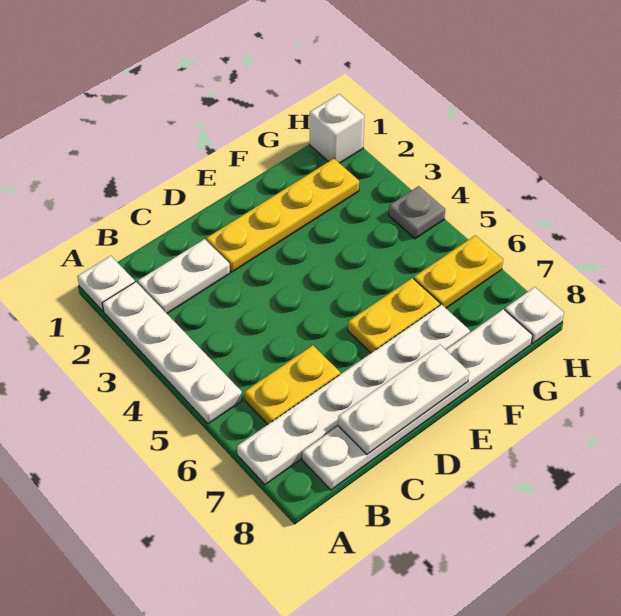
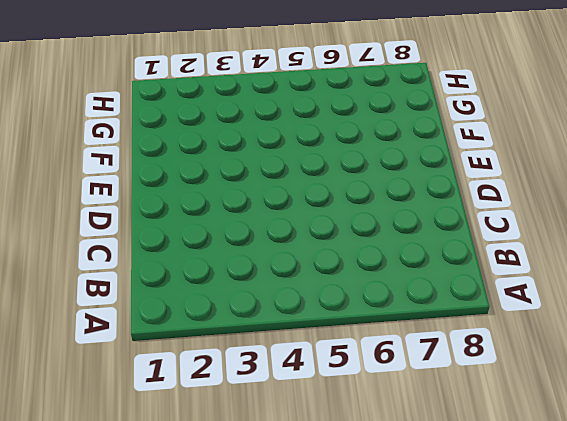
none -> white 1x1 plate [77,256,135,311]
none -> white 1x4 plate [102,282,242,424]
none -> white 1x6 plate [237,304,470,484]

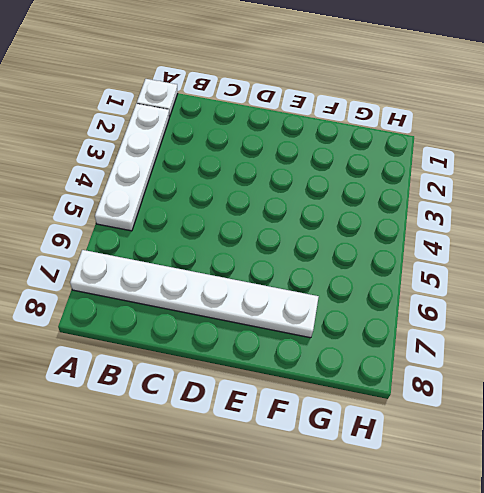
none -> white 1x2 plate [138,239,230,313]
none -> yellow 1x2 plate [245,345,340,424]
none -> white 1x6 plate [302,309,533,490]

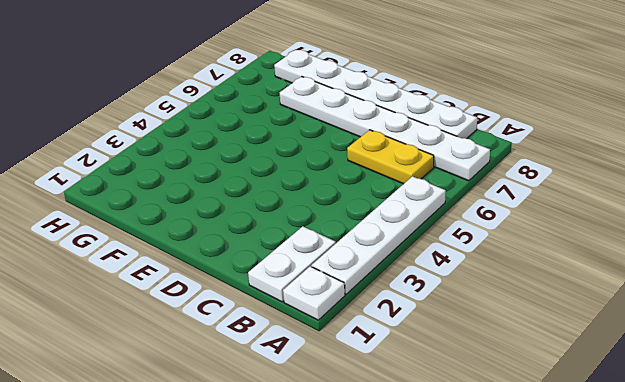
white 1x2 plate [248,226,336,302] -> white 1x2 plate turned to [138,239,230,313]
none -> yellow 1x4 plate [206,159,359,272]
none -> yellow 1x2 plate [348,278,440,353]
none -> yellow 1x2 plate [414,235,503,308]

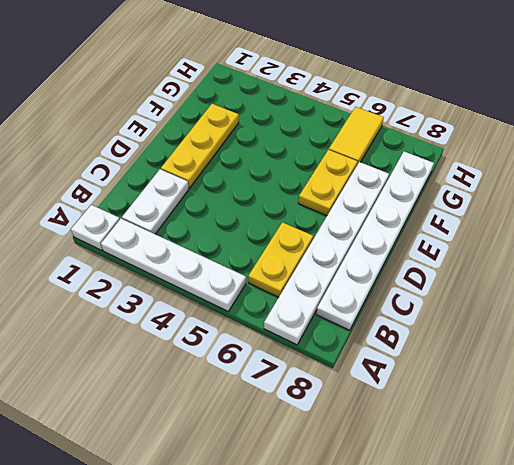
yellow 1x3 plate [161,104,239,188] -> yellow 1x4 plate [206,159,359,272]
yellow 1x2 tile [329,107,384,165] -> yellow 1x2 plate [414,235,503,308]
none -> white 1x1 brick [310,94,364,163]
none -> grey 1x1 plate [389,186,445,239]
none -> white 1x1 plate [505,287,564,344]

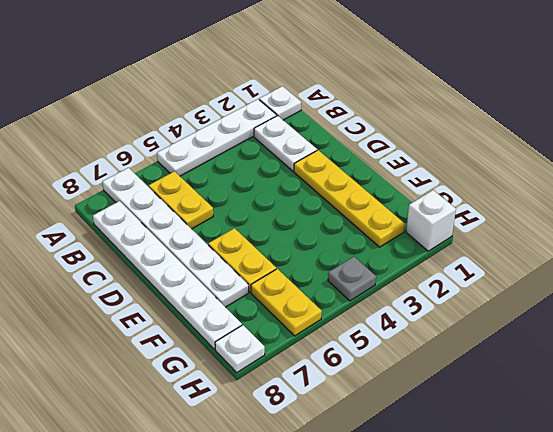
none -> white 1x3 plate [338,345,469,454]

